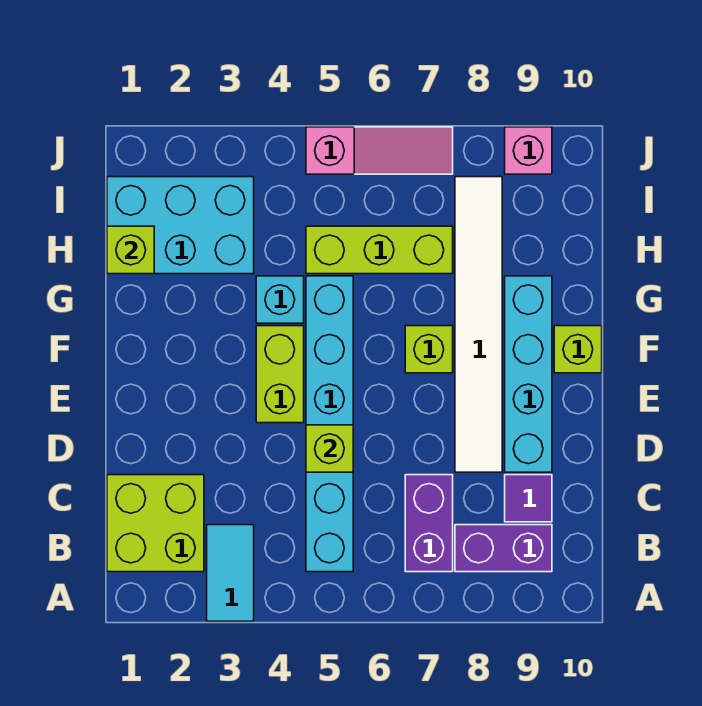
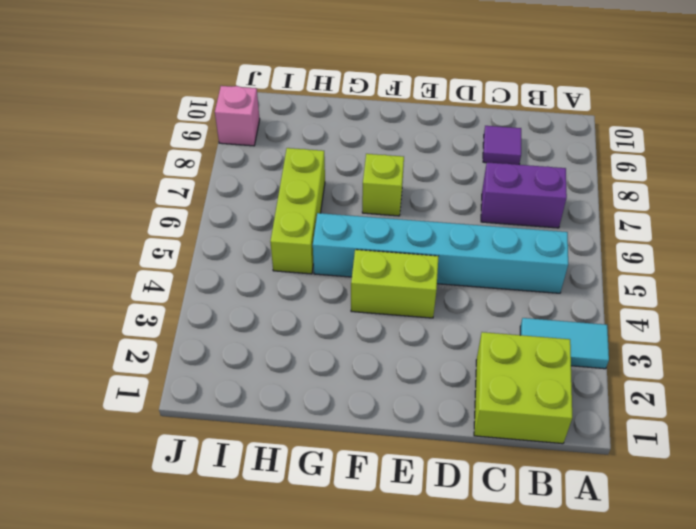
none -> purple 1x2 brick [455,525,552,572]
none -> white 1x6 tile [455,177,502,472]
none -> cyan 1x4 brick [505,276,552,472]

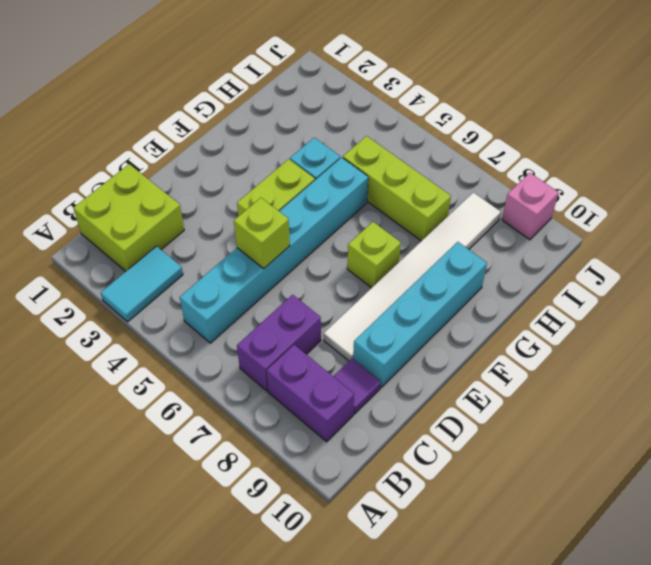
none -> lime 1x1 brick [554,326,602,373]
none -> cyan 2x3 brick [107,177,254,274]
none -> pink 1x3 slope [306,127,453,174]

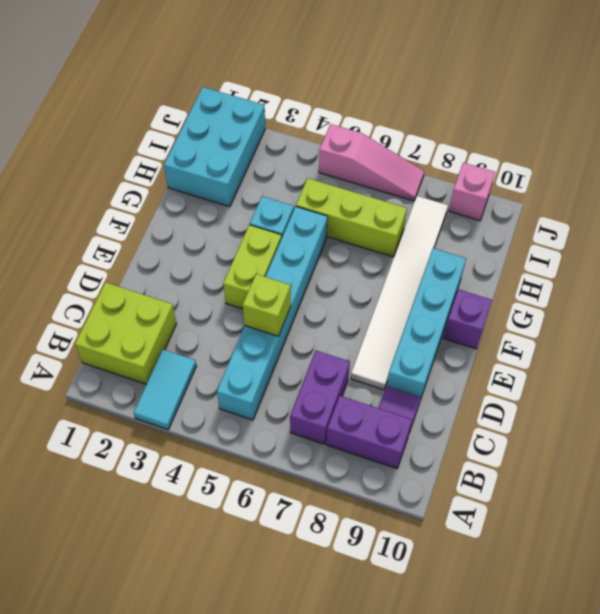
purple 1x1 brick [443,289,492,349] -> lime 1x1 brick [554,326,602,373]
cyan 2x3 brick [164,87,265,207] -> cyan 2x3 brick turned to [107,177,254,274]
none -> lime 1x1 brick [405,326,453,373]
none -> lime 1x1 brick [107,226,154,274]

